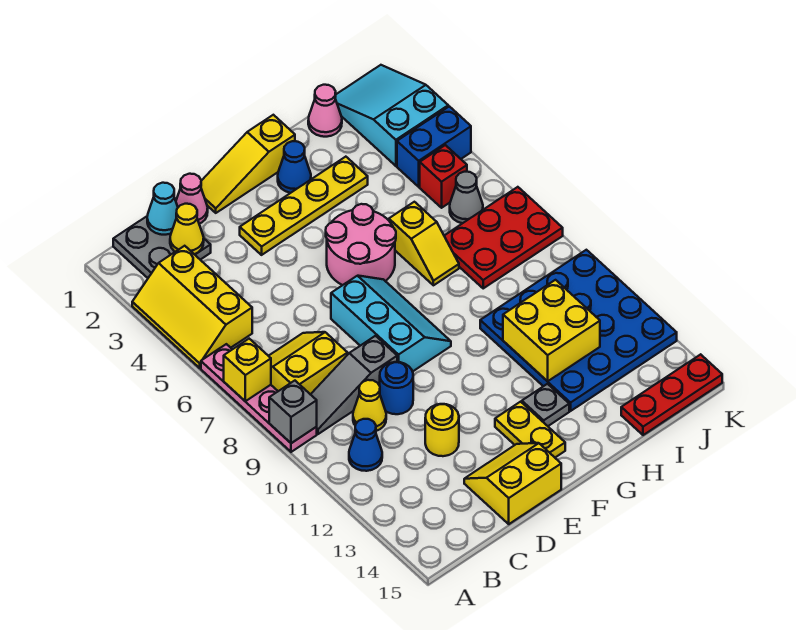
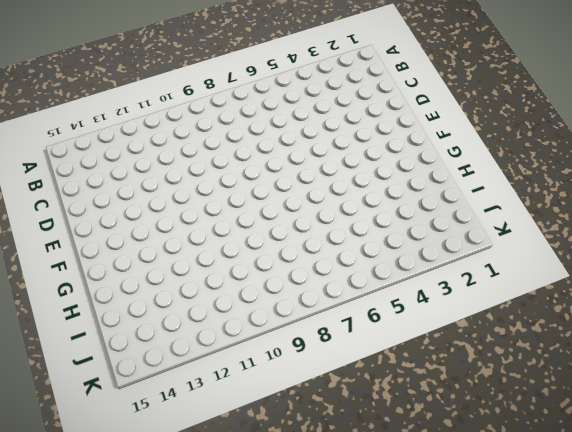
none -> yellow 2x3 slope [132,246,252,368]
none -> pink 1x4 plate [201,344,317,452]
none -> grey 2x2 plate [113,216,211,278]
none -> yellow 2x2 slope [269,332,348,394]

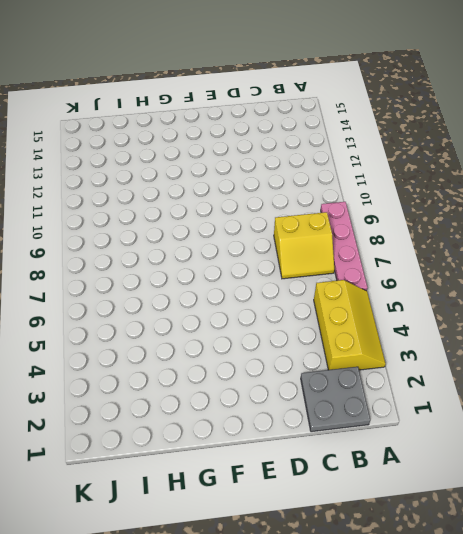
none -> grey 1x3 slope [310,336,397,434]
none -> blue 1x1 cone [349,419,382,471]
none -> yellow 1x1 cone [353,380,386,431]
none -> pink 1x1 cone [176,174,208,224]

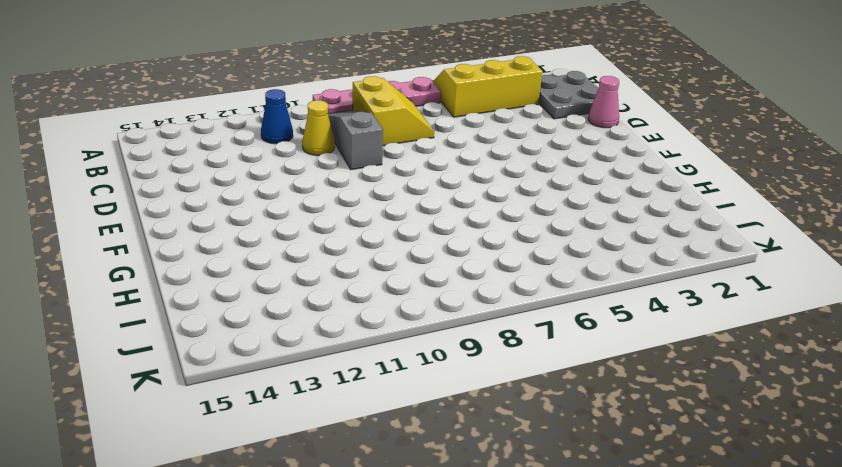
none -> blue 1x1 round brick [380,362,413,414]
none -> yellow 1x1 round brick [425,404,459,456]
none -> yellow 2x2 slope [464,443,561,524]
none -> yellow 1x3 slope [201,115,295,213]

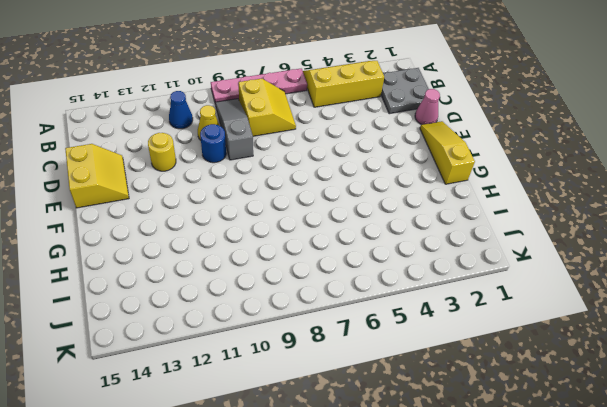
none -> yellow 1x4 plate [240,157,368,255]
none -> cyan 2x3 slope [331,276,451,372]
none -> pink 2x2 round brick [326,204,396,285]
none -> yellow 1x2 plate [495,402,565,457]

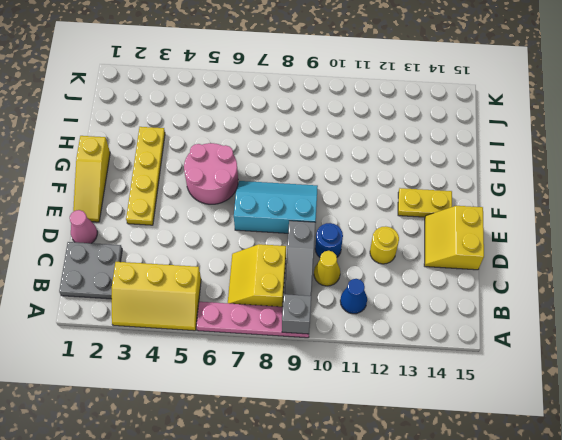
none -> blue 1x1 cone [278,141,311,193]
none -> grey 1x1 plate [522,384,569,426]
none -> yellow 1x2 slope [389,202,459,285]
none -> blue 4x4 plate [480,250,677,411]

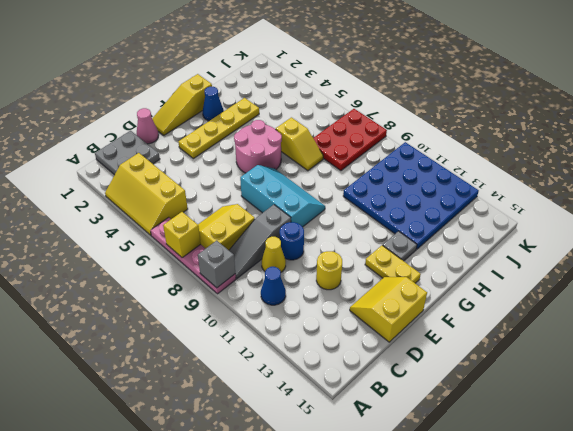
none -> pink 1x1 cone [308,85,342,137]
none -> red 1x3 plate [621,354,722,435]
none -> cyan 2x3 slope [335,65,448,166]
none -> blue 1x2 brick [397,106,471,187]

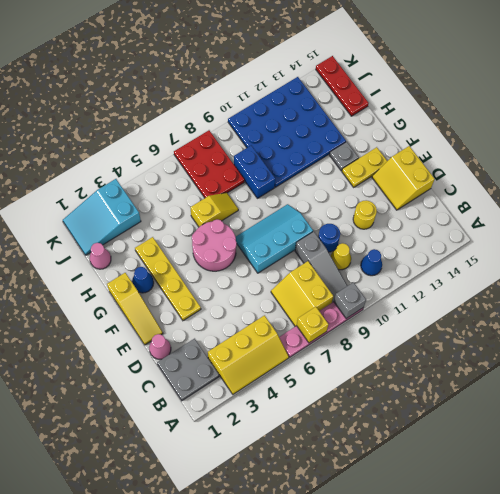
blue 1x2 brick [234,146,275,198] -> blue 1x2 brick moved to [397,106,471,187]
none -> red 1x1 brick [420,145,467,208]
none -> grey 1x1 cone [450,172,483,223]
none -> cyan 1x1 cone [147,183,178,235]
none -> yellow 1x1 cone [170,204,204,254]

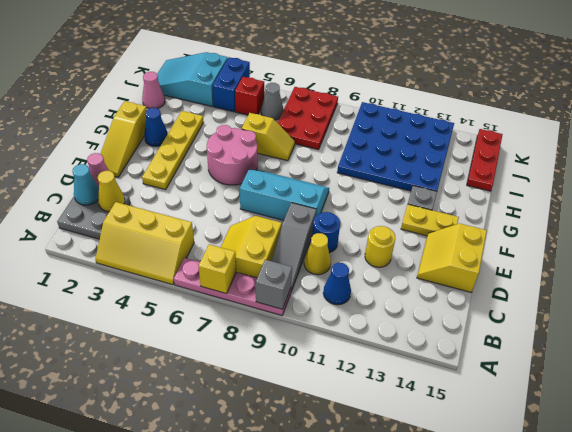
none -> yellow 2x2 brick [503,280,600,381]

